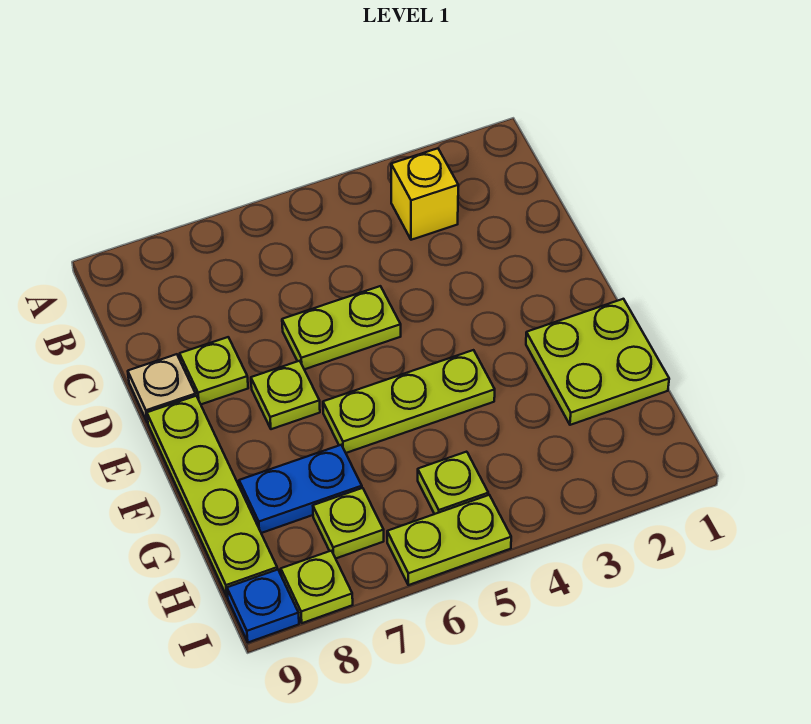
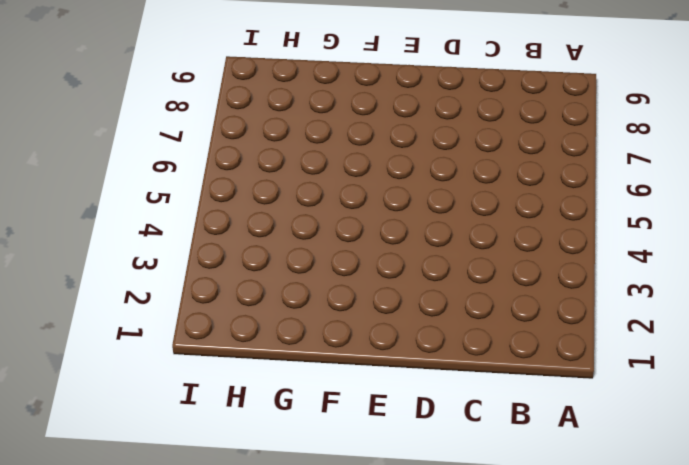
none -> yellow 1x1 brick [391,148,458,240]
none -> lime 1x2 plate [282,286,401,369]
none -> lime 1x1 plate [180,337,248,404]

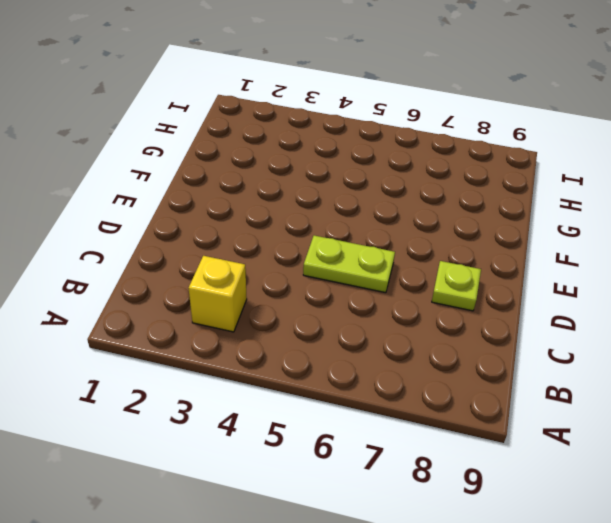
none -> tan 1x1 plate [128,354,196,423]
none -> lime 1x1 plate [251,361,320,429]
none -> lime 1x4 plate [147,396,277,597]

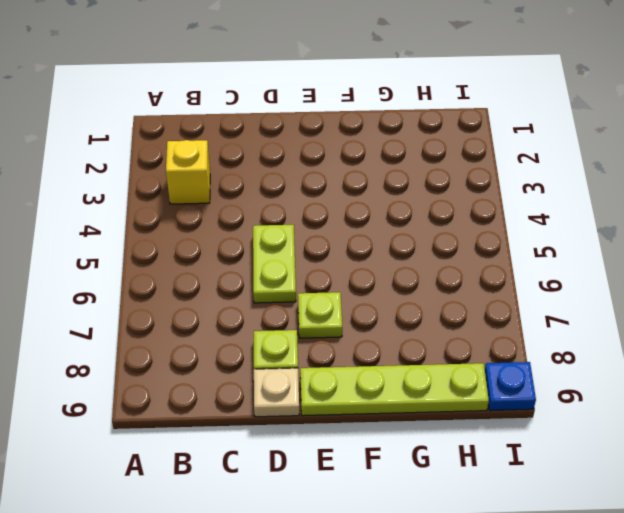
none -> lime 2x2 plate [526,299,669,425]
none -> lime 1x3 plate [323,350,495,453]
none -> blue 1x2 plate [239,445,362,533]

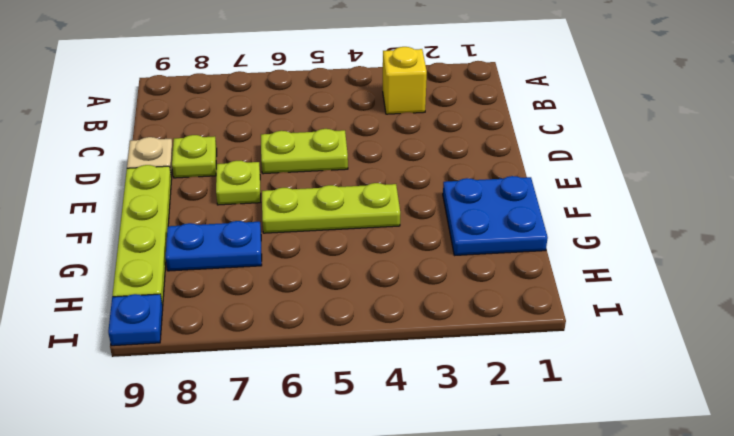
blue 2x2 plate [443,176,548,255] -> lime 2x2 plate [526,299,669,425]
none -> lime 1x1 plate [418,452,488,514]
none -> lime 1x1 plate [313,488,384,558]
none -> lime 1x2 plate [387,495,511,585]

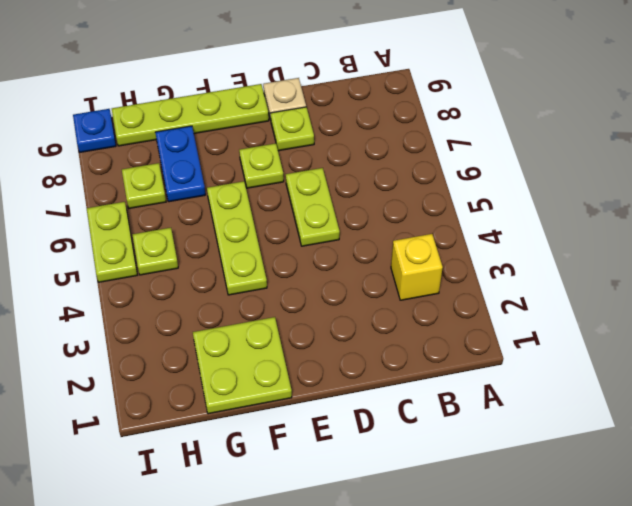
none -> lime 1x1 plate [281,551,353,623]

